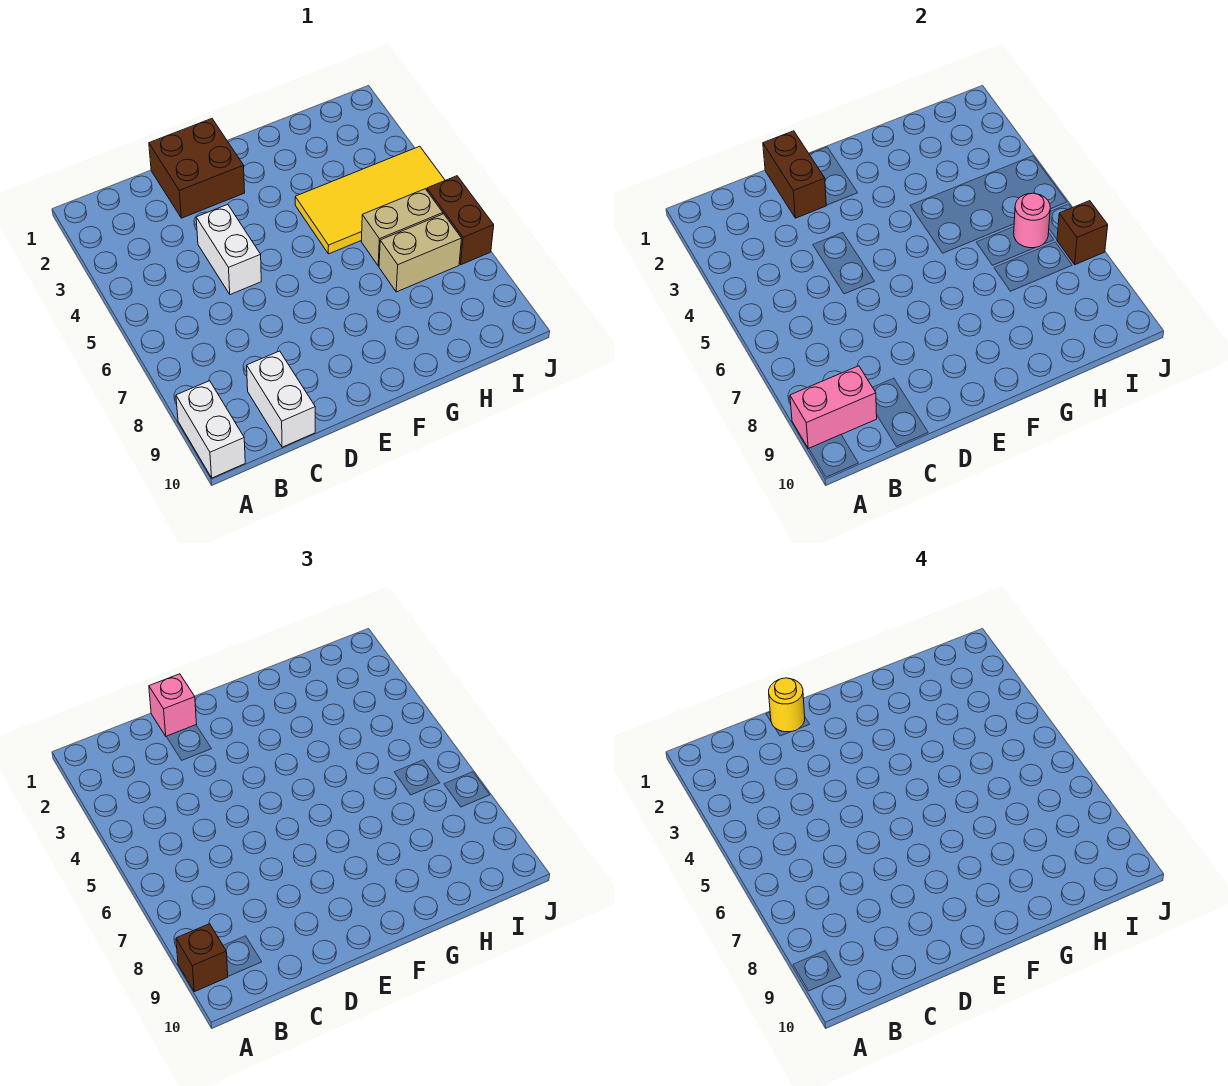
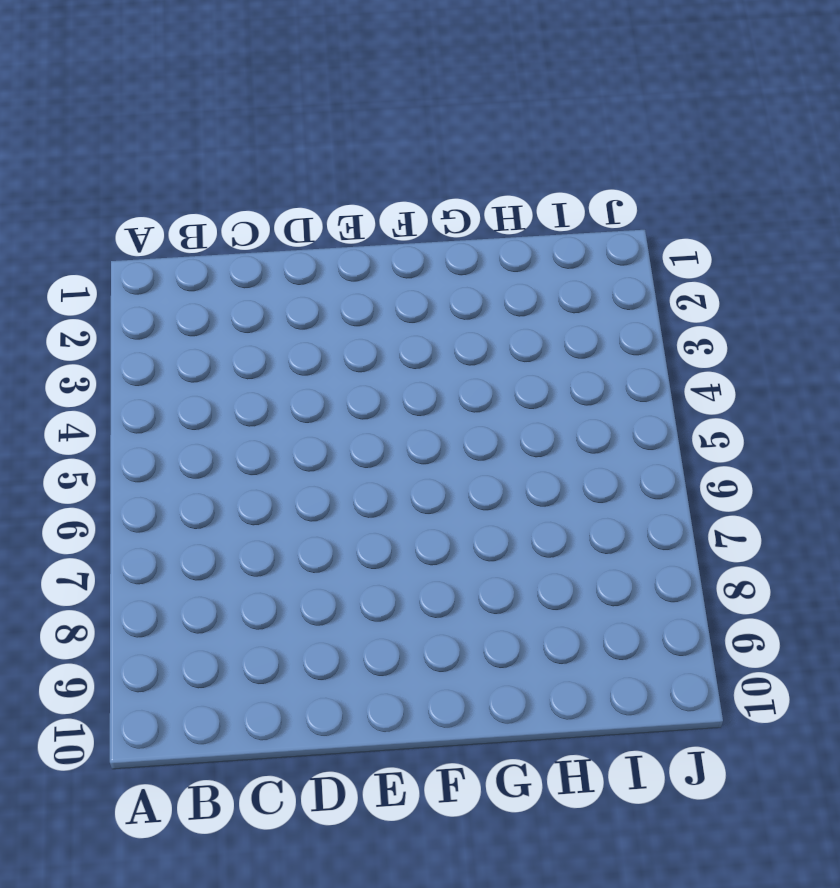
none -> white 1x2 brick [176,381,245,478]
none -> white 1x2 brick [247,351,315,447]
none -> brown 2x2 brick [149,119,245,218]

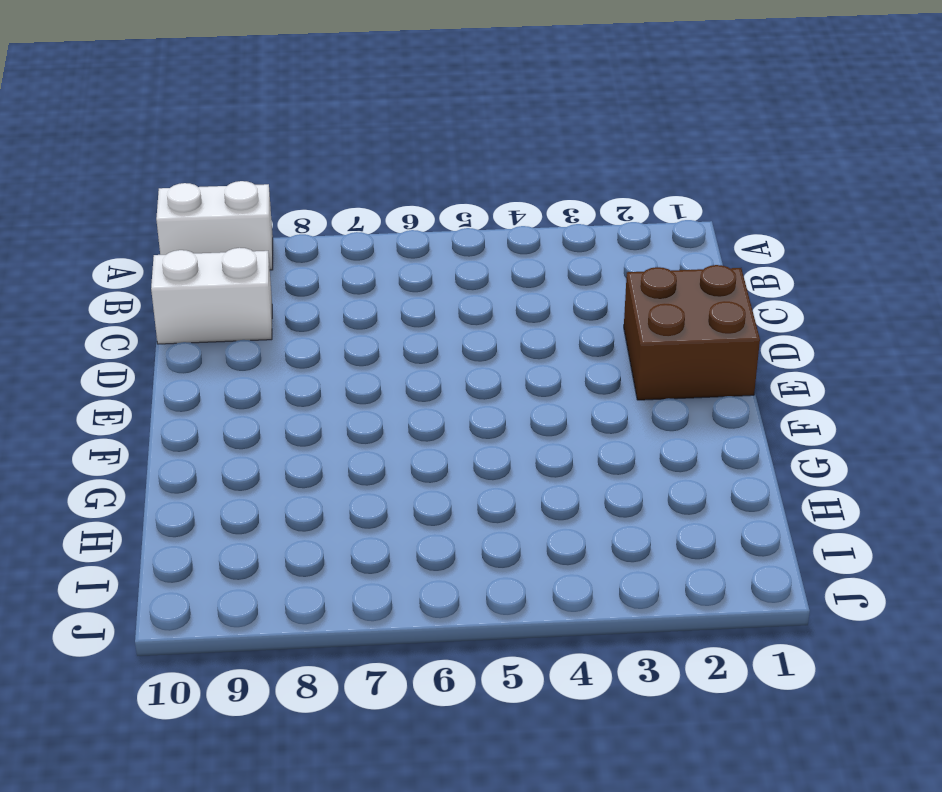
none -> white 1x2 brick [196,204,261,295]
none -> yellow 2x4 tile [295,146,445,254]
none -> tan 1x2 brick [361,189,443,266]

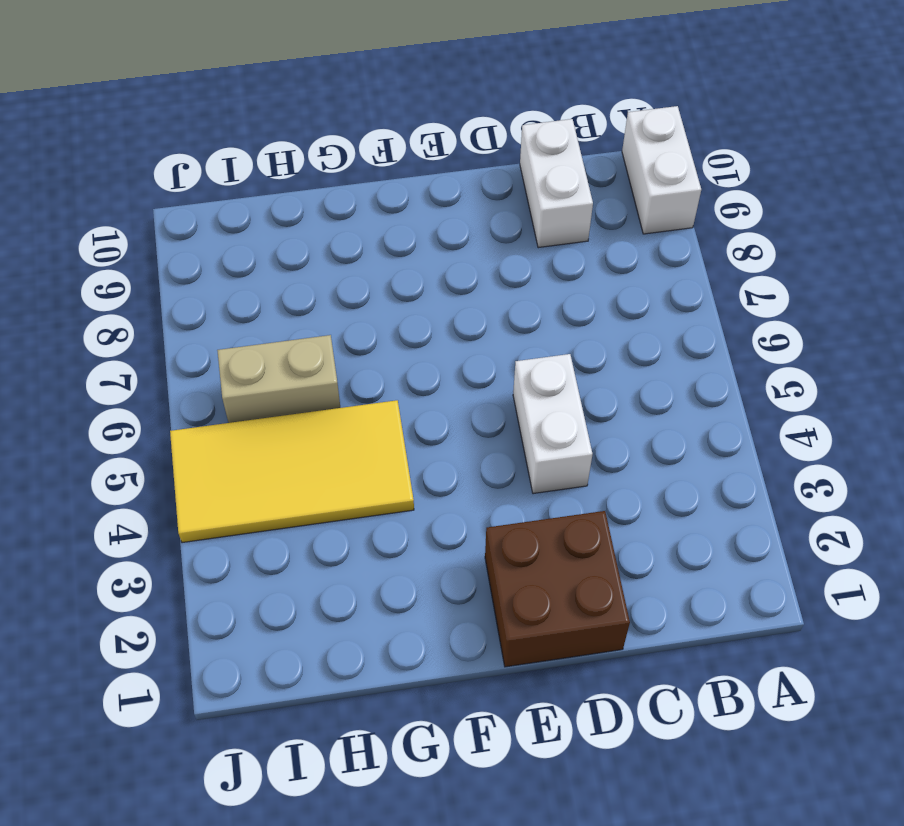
none -> tan 1x2 brick [379,214,462,292]
none -> brown 1x2 brick [427,176,494,265]
none -> pink 1x2 brick [790,366,877,449]

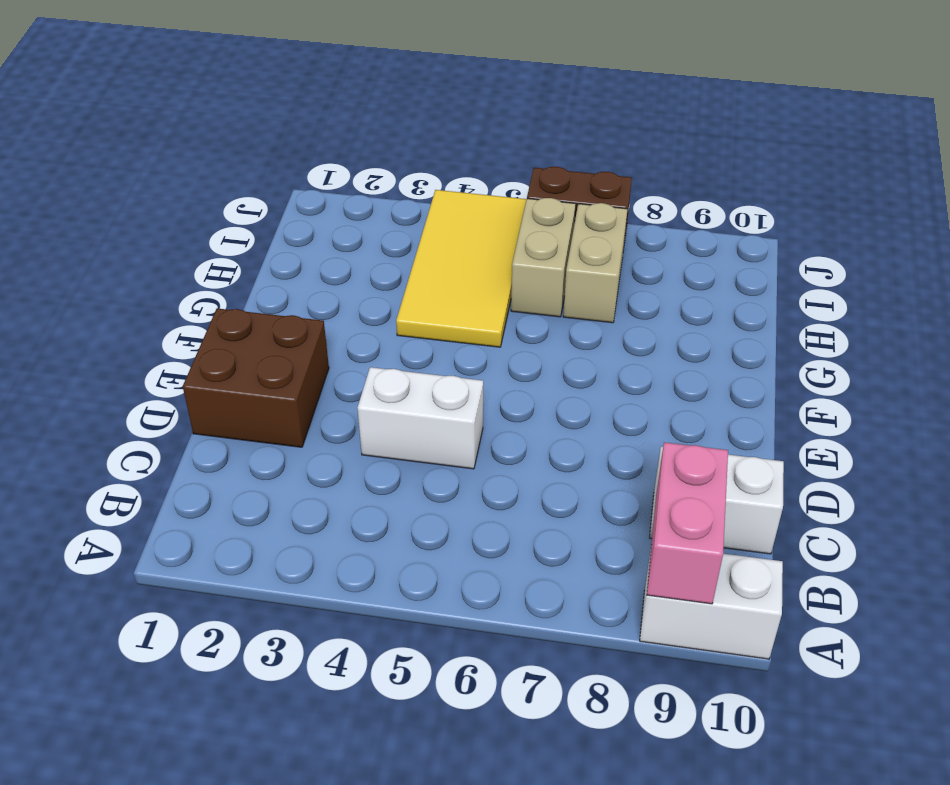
none -> brown 1x2 brick [763,131,826,218]
none -> pink 1x1 round brick [1014,193,1050,248]
none -> brown 1x1 brick [1057,201,1108,265]

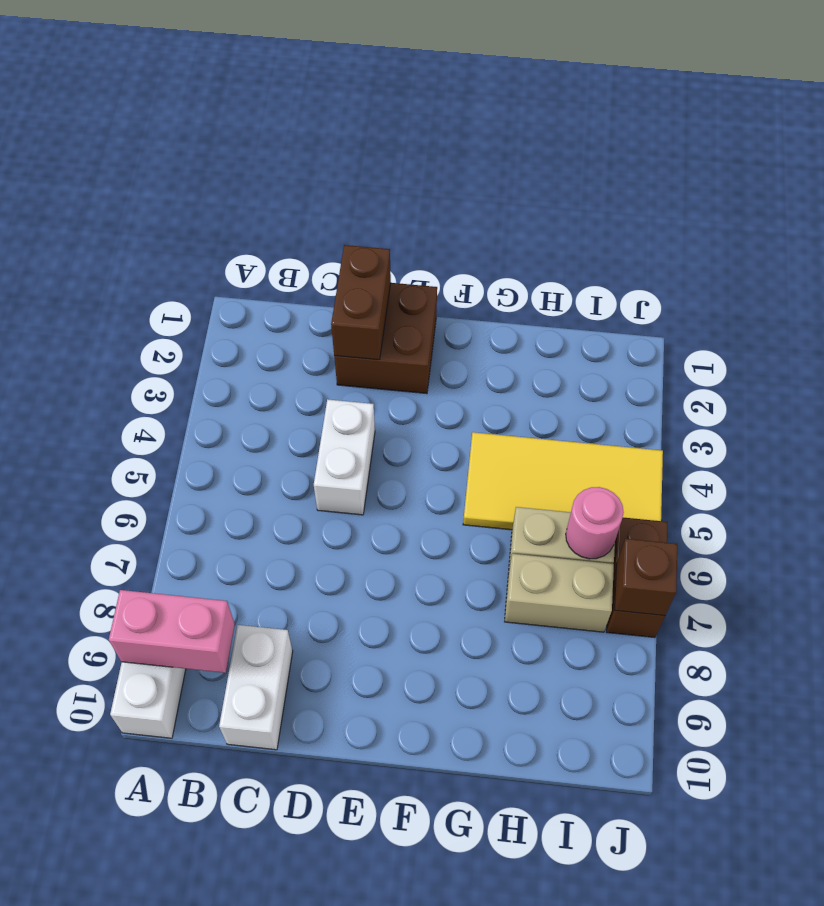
none -> brown 1x1 brick [176,924,228,992]
none -> pink 1x1 brick [149,674,197,736]
none -> yellow 1x1 round brick [769,678,805,732]

